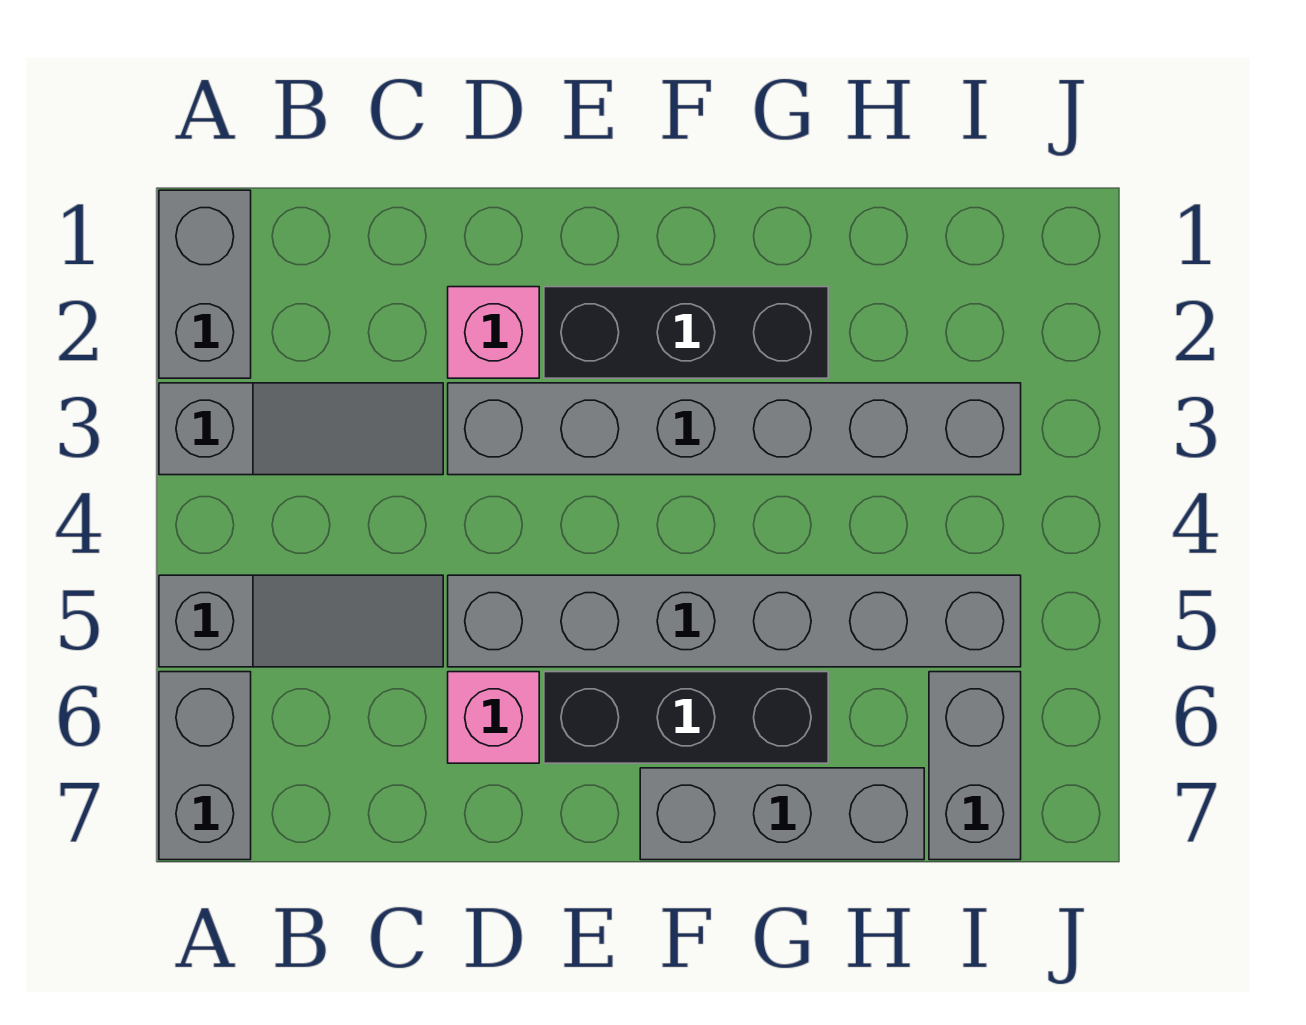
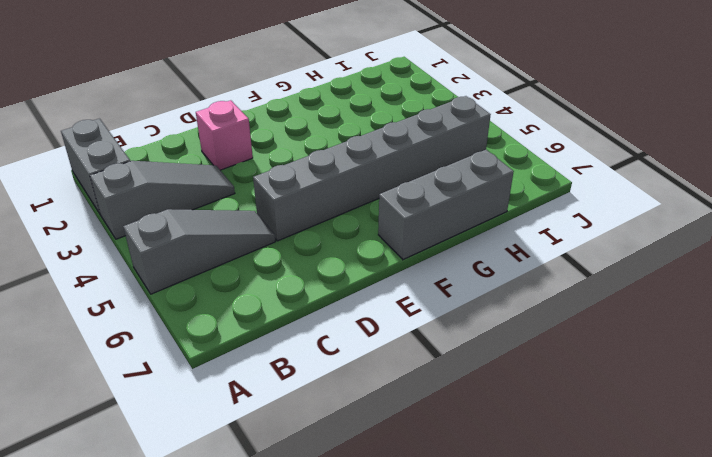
none -> grey 1x2 brick [159,672,251,860]
none -> grey 1x6 brick [448,383,1021,475]
none -> pink 1x1 brick [448,672,539,763]

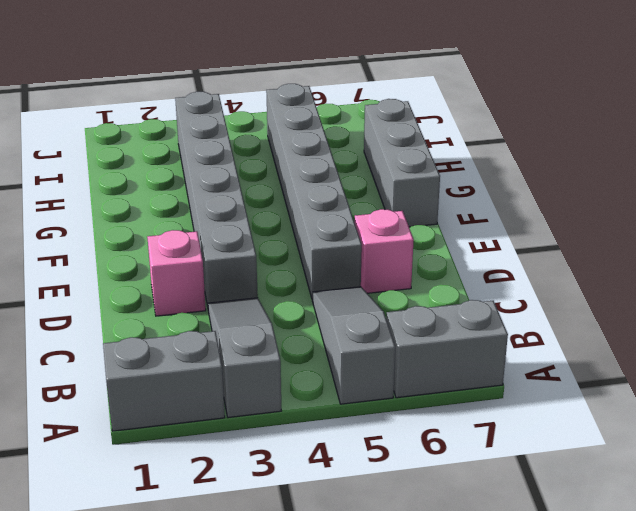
none -> black 1x3 brick [544,287,828,378]
none -> black 1x3 brick [544,672,828,763]
none -> grey 1x2 brick [929,672,1021,860]

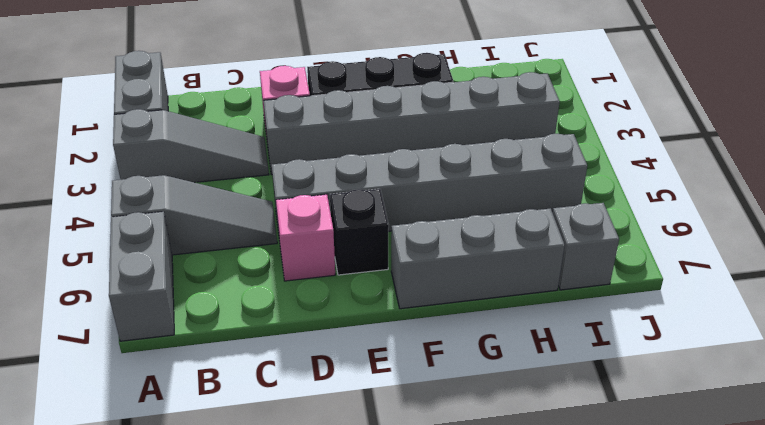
black 1x1 brick [330,189,389,275] -> black 1x3 brick [544,672,828,763]
grey 1x1 brick [553,203,619,290] -> grey 1x2 brick [929,672,1021,860]

